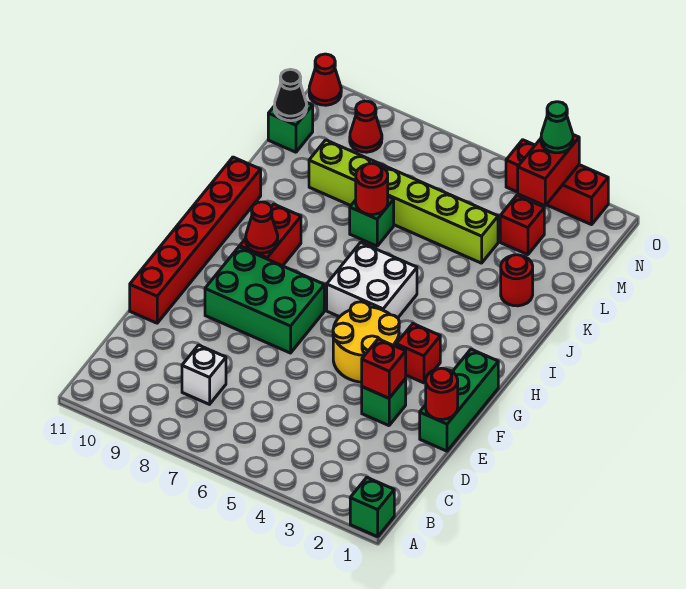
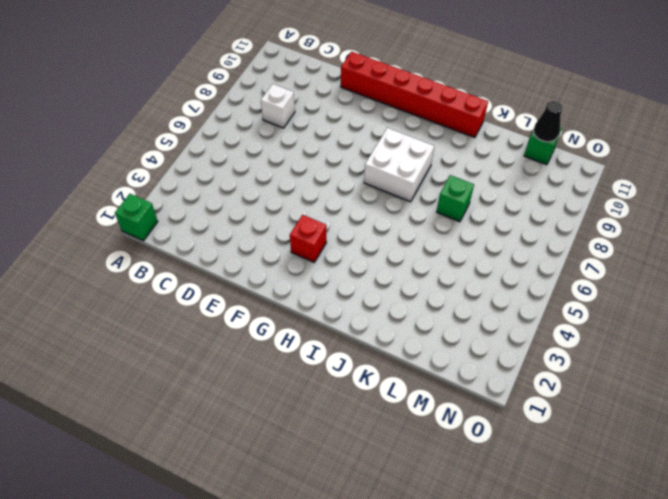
white 2x2 brick [364,128,434,202] -> white 2x2 brick moved to [327,242,417,318]
none -> green 1x3 brick [420,349,498,451]
none -> green 1x1 brick [362,379,406,426]
none -> yellow 2x2 round brick [333,302,399,382]

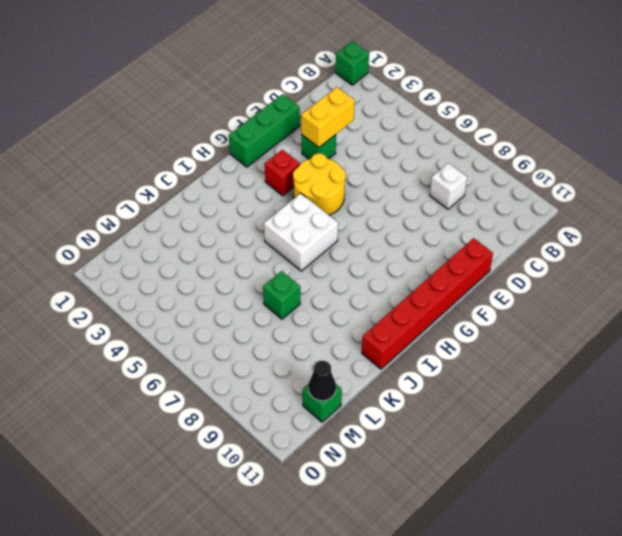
yellow 1x2 brick [301,87,355,147] -> red 1x1 brick [362,339,406,398]
none -> green 2x3 brick [205,247,324,353]
none -> red 1x2 brick [240,204,301,266]
none -> red 1x1 round brick [501,255,533,306]

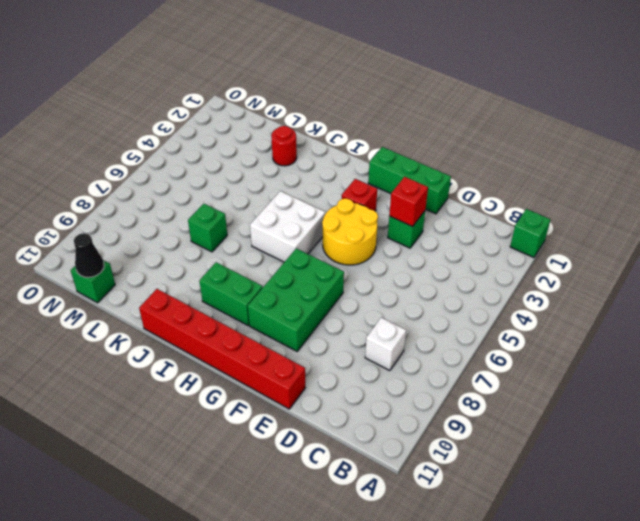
green 1x2 brick [199,262,263,325] -> red 1x2 brick [240,204,301,266]
none -> lime 1x6 brick [309,140,498,263]
none -> red 1x1 brick [500,195,544,255]
none -> red 1x1 cone [350,101,382,152]

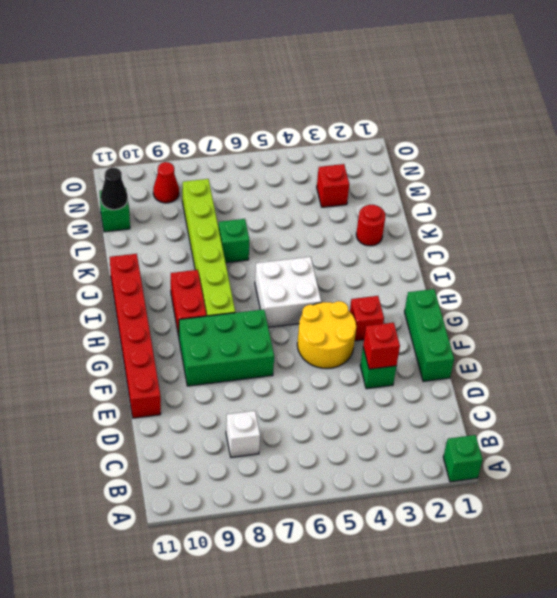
lime 1x6 brick [182,179,235,316] -> lime 1x6 brick turned to [309,140,498,263]
none -> red 1x3 brick [506,140,608,225]
none -> red 1x1 cone [309,54,341,105]
none -> red 1x1 round brick [426,368,458,420]

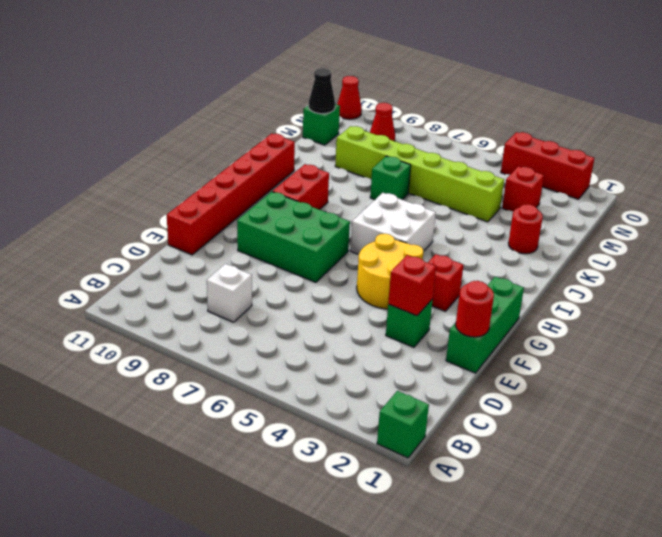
none -> red 1x1 cone [246,202,278,253]
none -> red 1x1 round brick [356,163,388,215]
none -> red 1x2 brick [518,135,579,206]

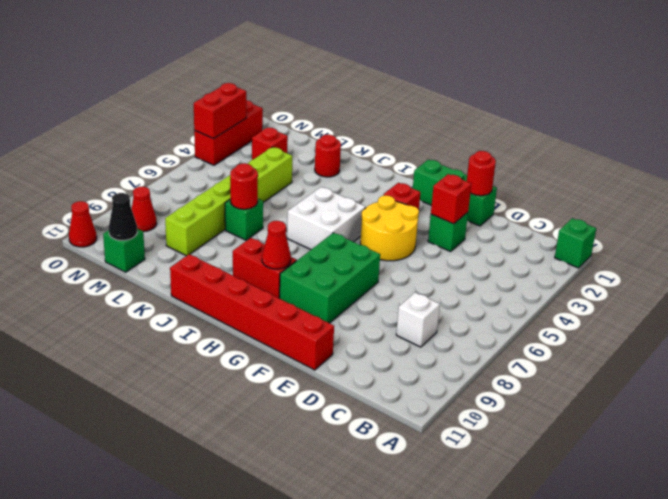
red 1x2 brick [194,83,246,139] -> red 1x2 brick turned to [518,135,579,206]
none -> green 1x1 cone [541,102,573,153]

